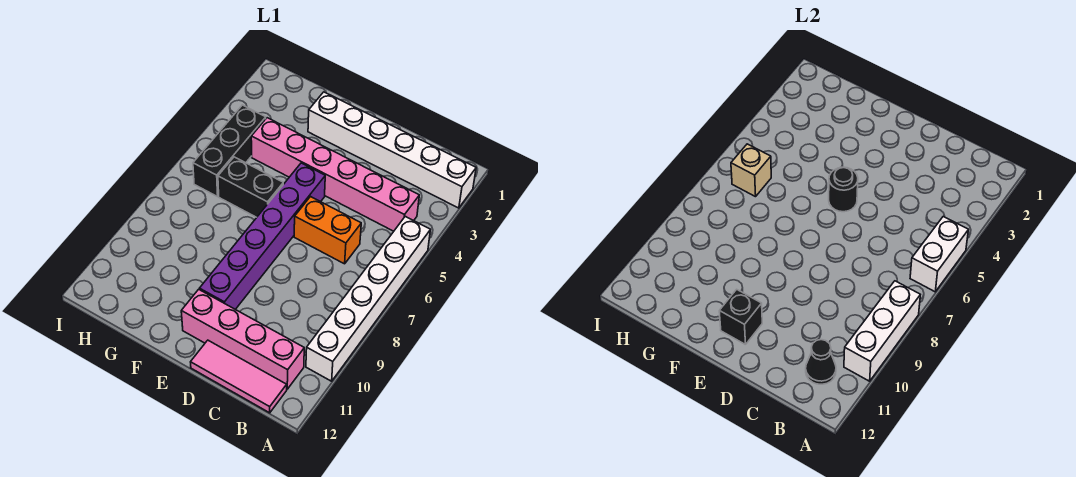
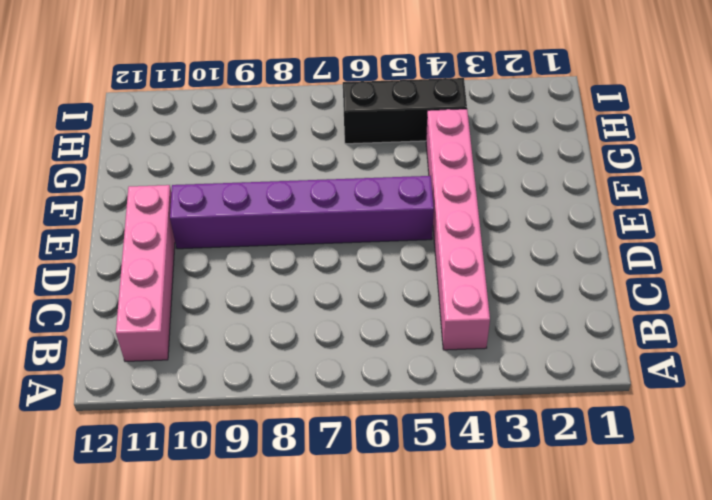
none -> white 1x6 brick [308,92,476,208]
none -> white 1x6 brick [306,216,430,381]
none -> pink 1x3 tile [191,340,287,413]

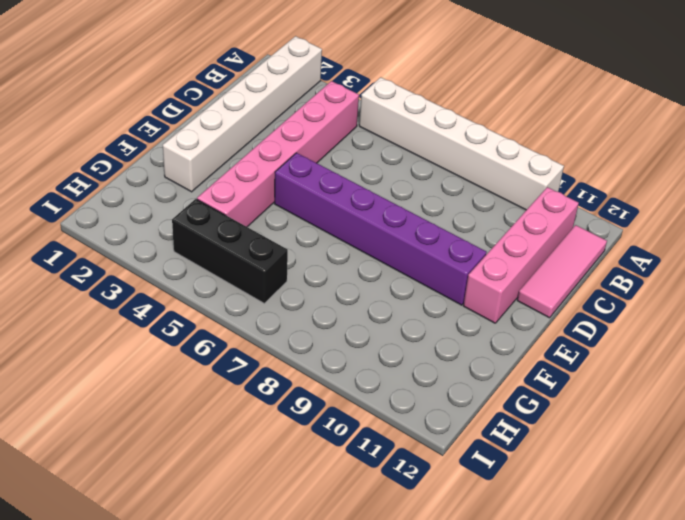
none -> orange 1x2 brick [294,197,361,264]
none -> black 1x2 brick [218,157,283,217]
none -> white 1x2 brick [910,216,968,292]

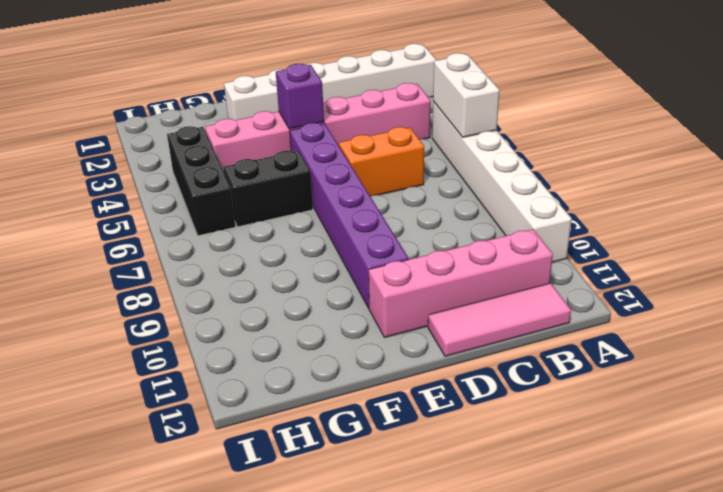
purple 1x1 brick [276,64,324,129] -> none
none -> white 1x3 brick [844,281,920,381]
none -> black 1x1 cone [806,340,836,384]
none -> black 1x1 round brick [829,167,858,212]

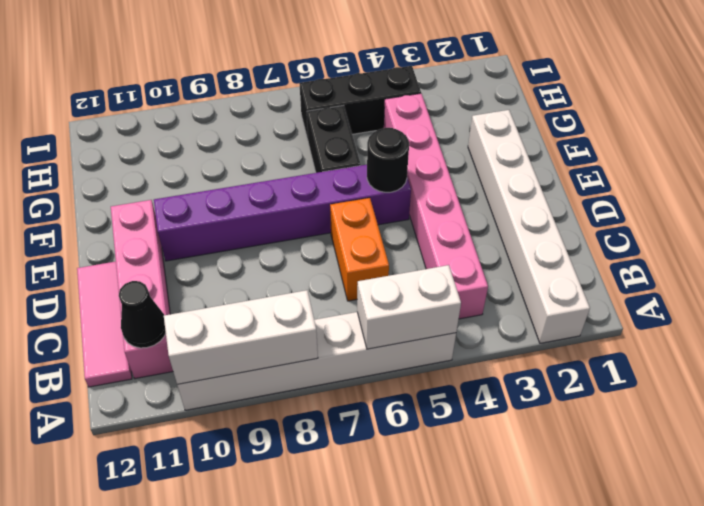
none -> black 1x1 brick [719,289,762,345]
none -> tan 1x1 brick [731,144,771,197]

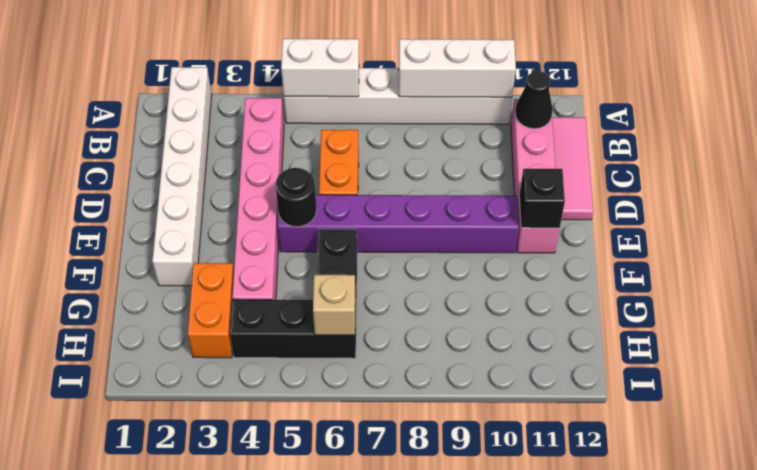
orange 1x2 brick [188,263,234,358] -> none

